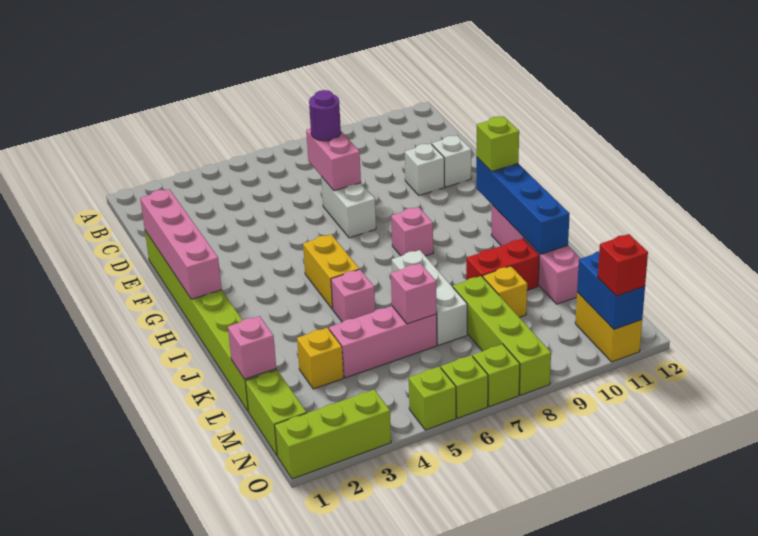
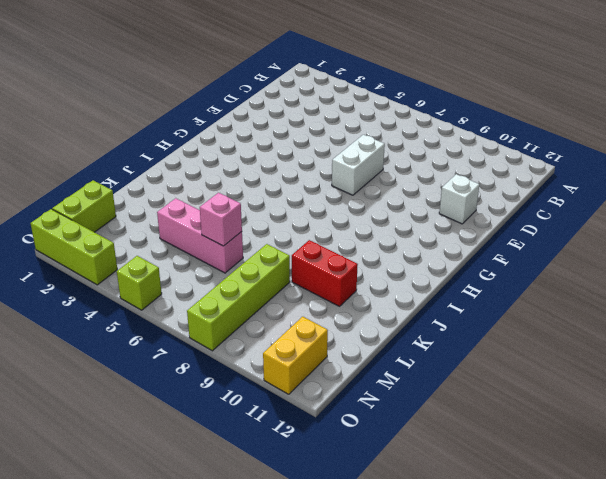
none -> lime 1x8 brick [145,231,277,411]
none -> white 1x1 brick [405,143,444,195]
none -> yellow 1x2 brick [303,234,359,309]

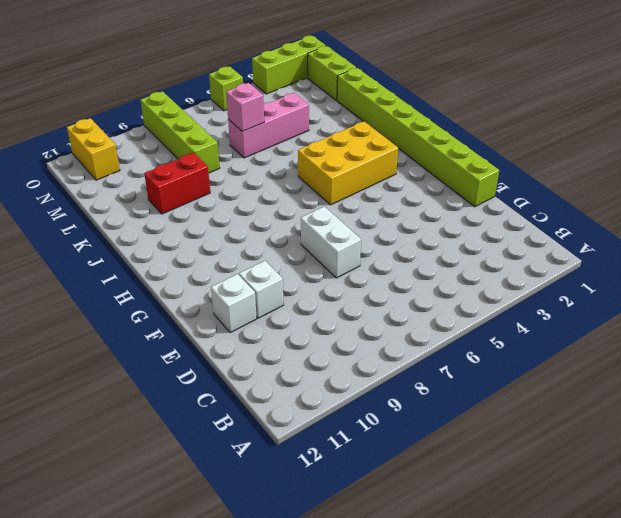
yellow 2x3 brick [298,121,398,205] -> yellow 1x2 brick [303,234,359,309]
none -> pink 1x1 brick [391,207,433,256]
none -> pink 1x4 brick [491,205,581,304]
none -> pink 1x1 brick [331,269,375,322]

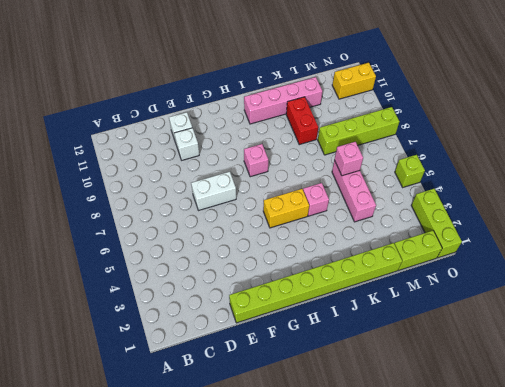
none -> white 1x3 brick [392,250,467,345]
none -> yellow 1x1 brick [297,328,344,389]
none -> yellow 1x1 brick [483,266,527,317]

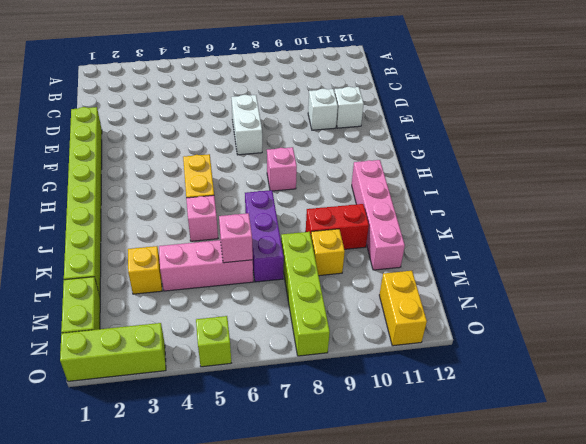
purple 1x3 brick [245,190,284,282] -> white 1x3 brick [392,250,467,345]
none -> lime 1x1 brick [441,355,488,418]
none -> lime 1x1 brick [473,344,520,407]
none -> pink 1x2 brick [306,129,361,191]

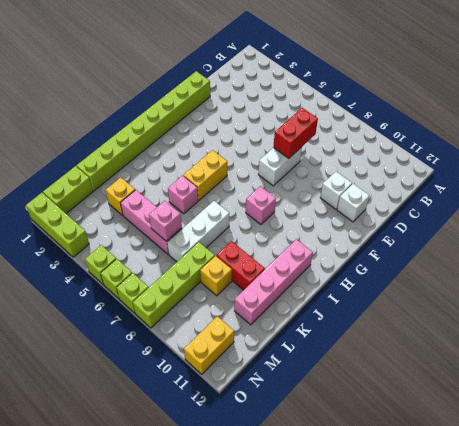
red 1x2 brick [274,108,318,158] -> pink 1x2 brick [306,129,361,191]
none -> pink 1x4 brick [140,189,222,299]
none -> blue 1x4 brick [476,157,570,254]
none -> pink 1x1 brick [228,316,276,379]

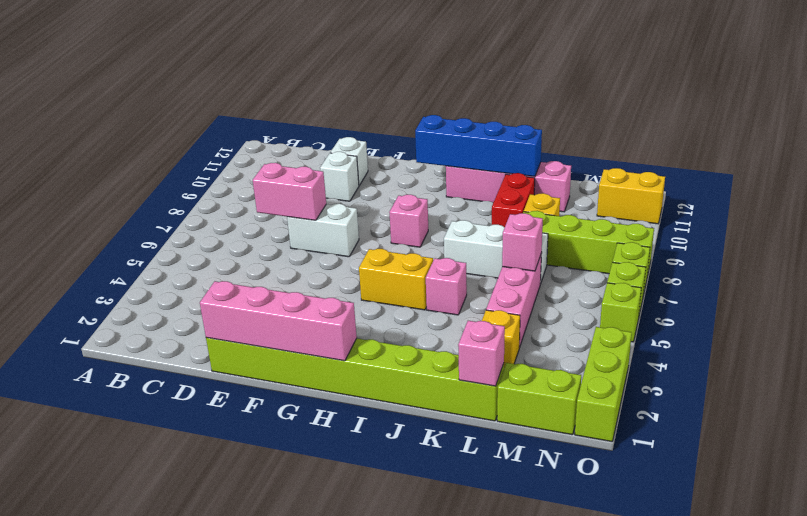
none -> blue 1x2 brick [577,251,645,330]
none -> purple 1x1 round brick [309,90,341,141]
none -> lime 1x1 brick [476,116,519,172]

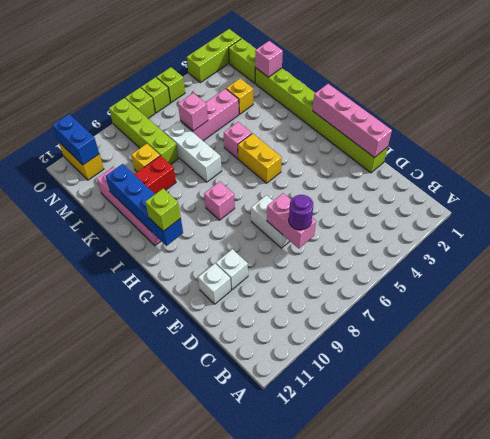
none -> red 1x1 brick [598,234,648,296]

